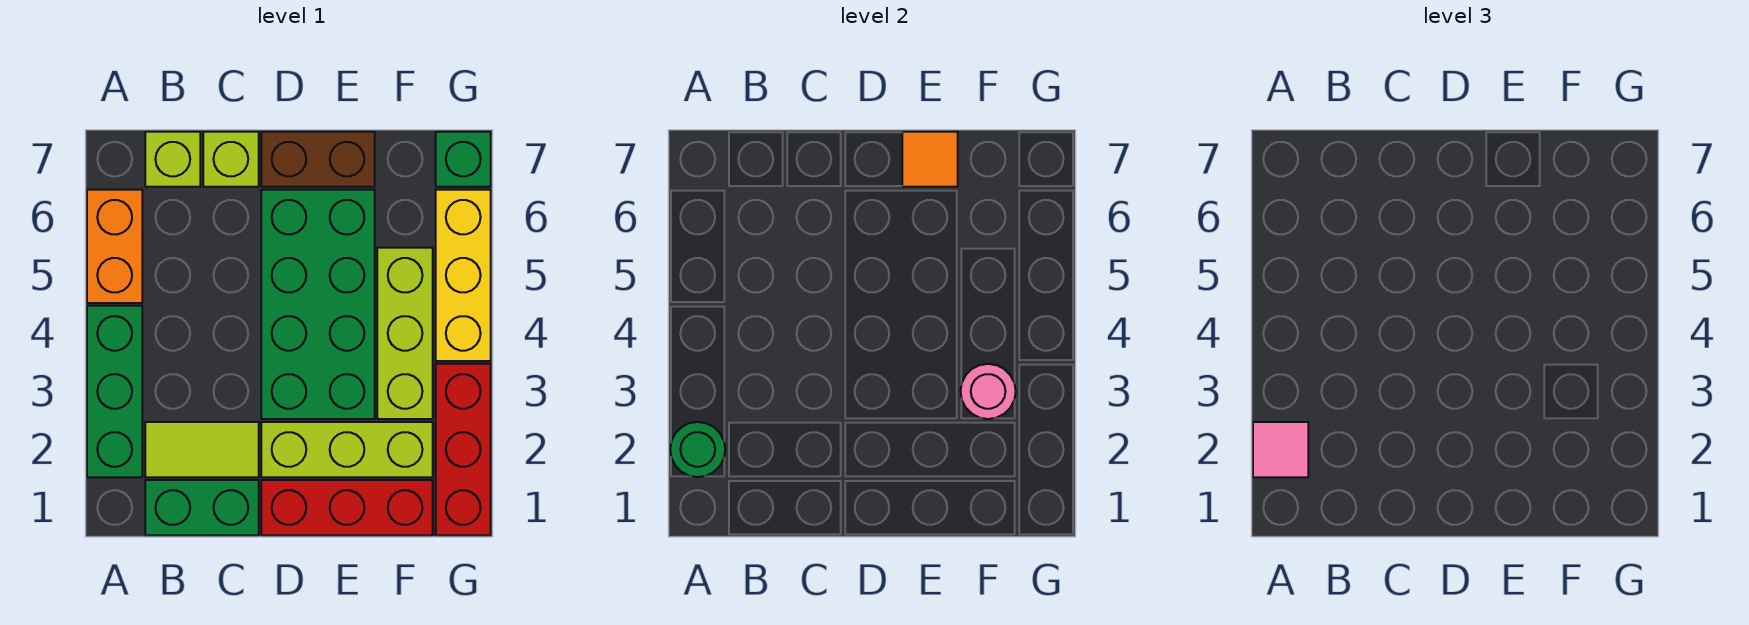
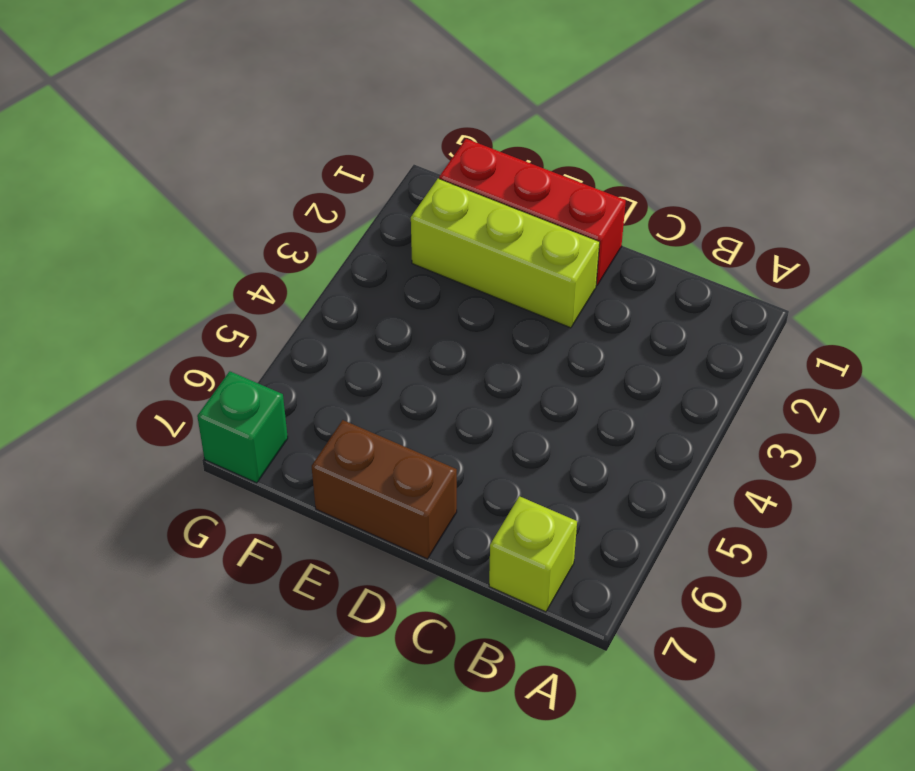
none -> green 1x3 brick [87,306,142,477]
none -> orange 1x2 brick [87,190,142,303]
none -> green 1x2 brick [145,480,259,535]

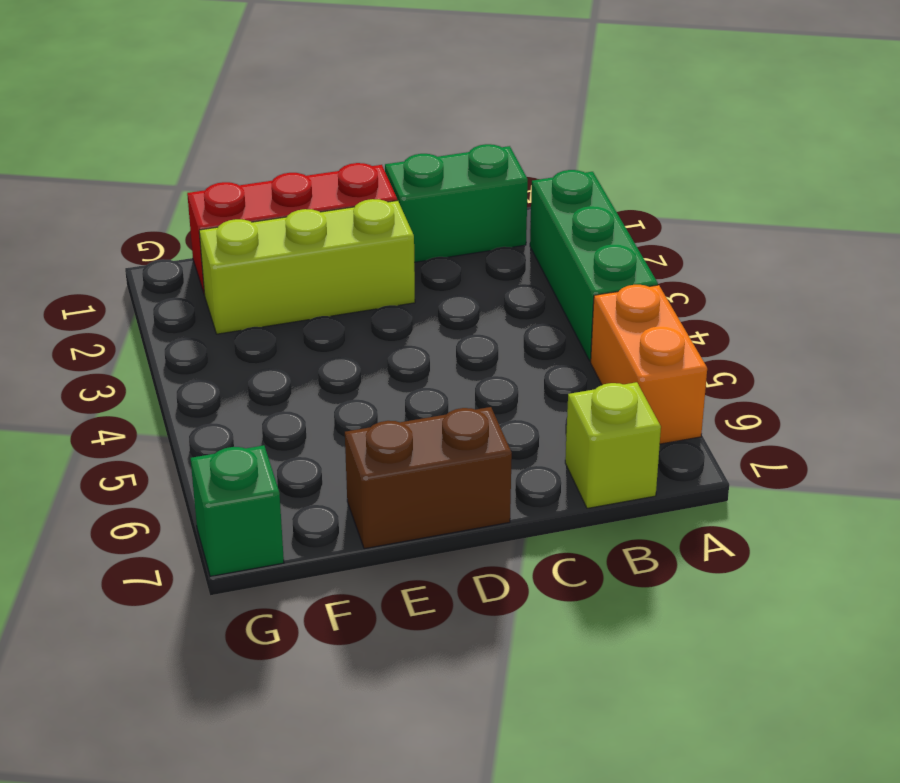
none -> lime 1x2 tile [145,422,259,477]
none -> lime 1x1 brick [203,132,259,187]
none -> green 2x4 brick [261,190,375,419]

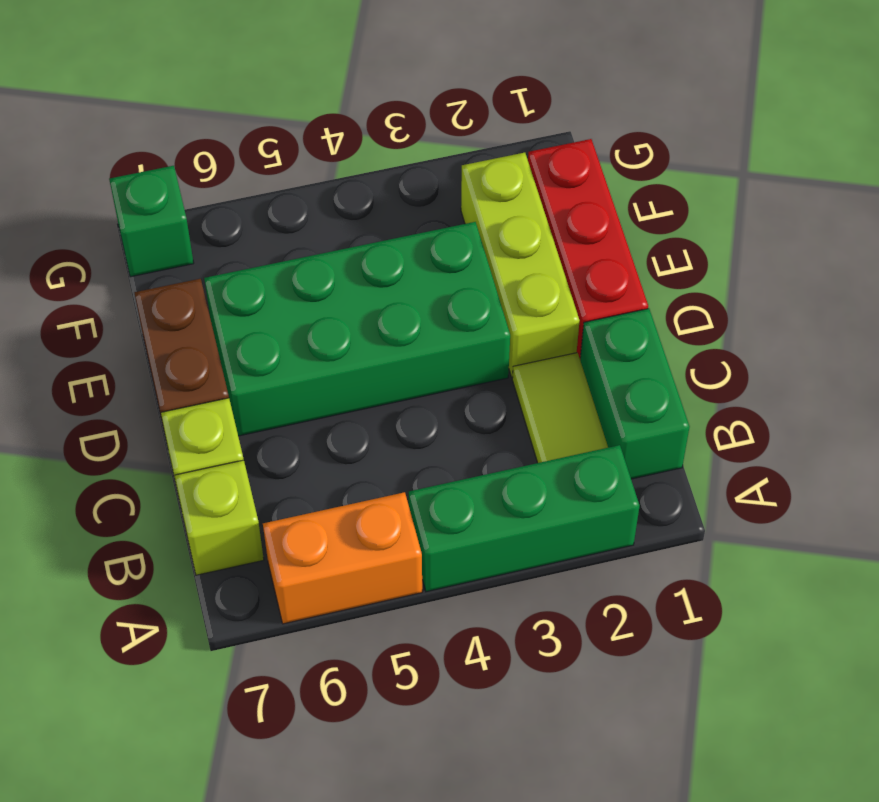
none -> lime 1x3 brick [377,248,433,419]
none -> red 1x3 brick [436,364,491,535]
none -> yellow 1x3 brick [436,190,491,361]

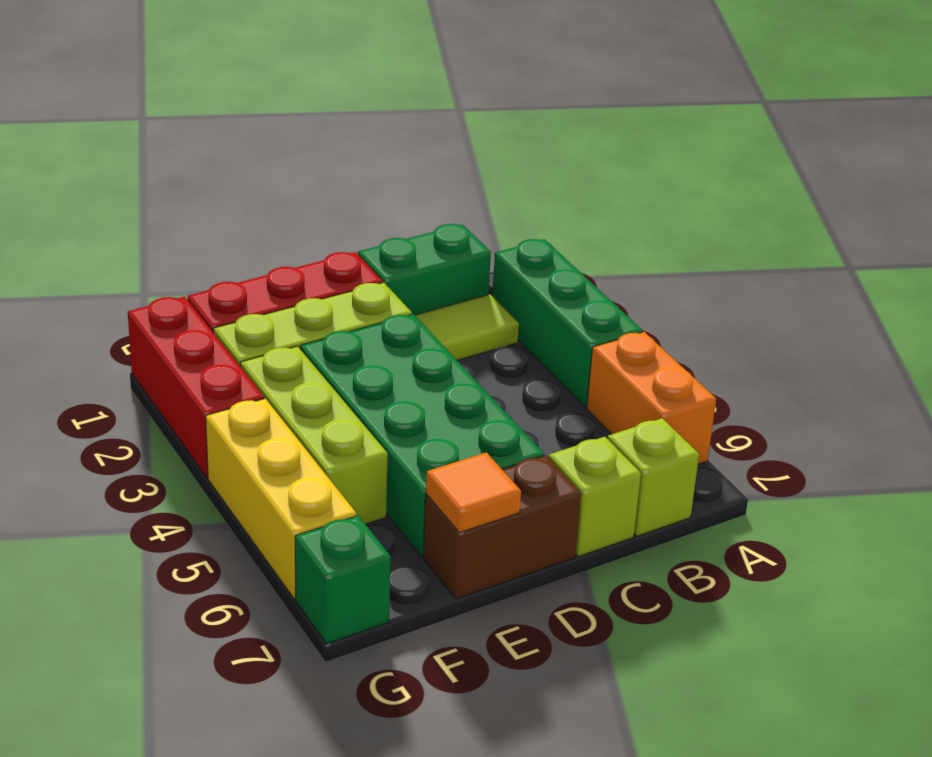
none -> green 1x1 round brick [670,422,725,477]
none -> pink 1x1 round brick [961,364,1016,419]
none -> pink 1x1 tile [1253,422,1308,477]

